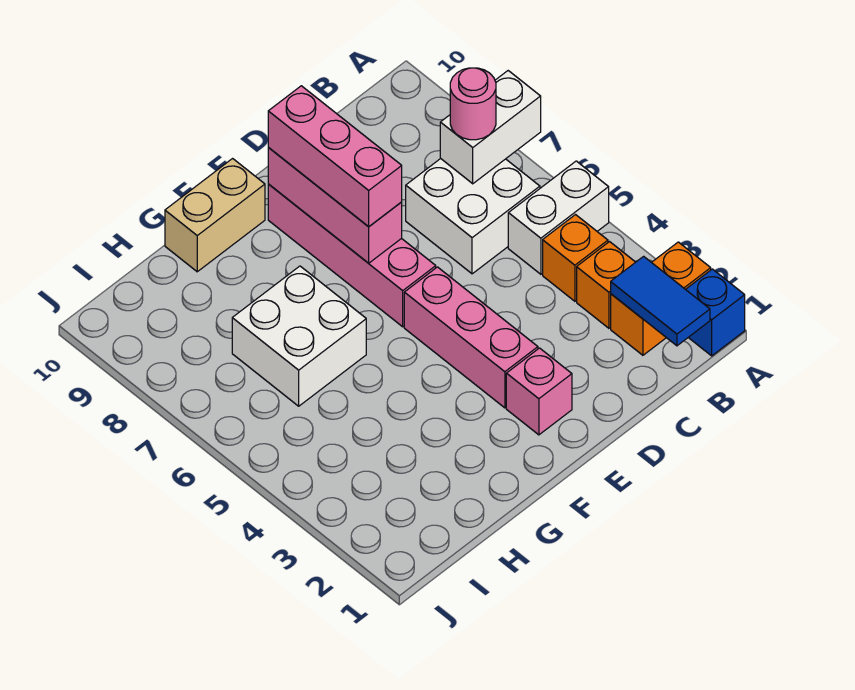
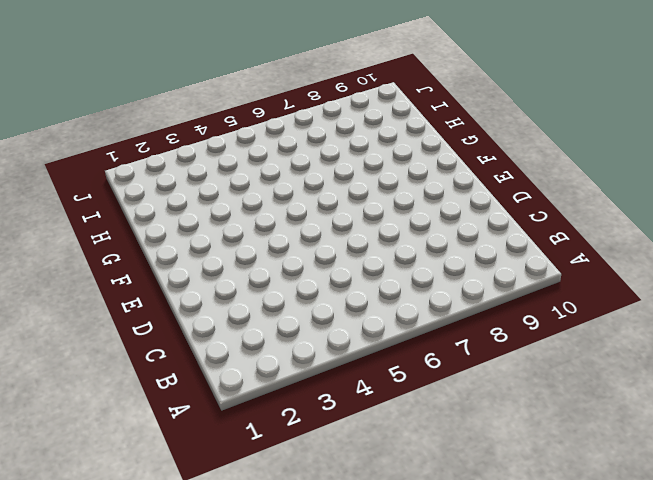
none -> blue 1x1 brick [686,269,745,356]
none -> orange 1x2 brick [611,242,711,355]
none -> white 1x2 brick [508,161,609,274]

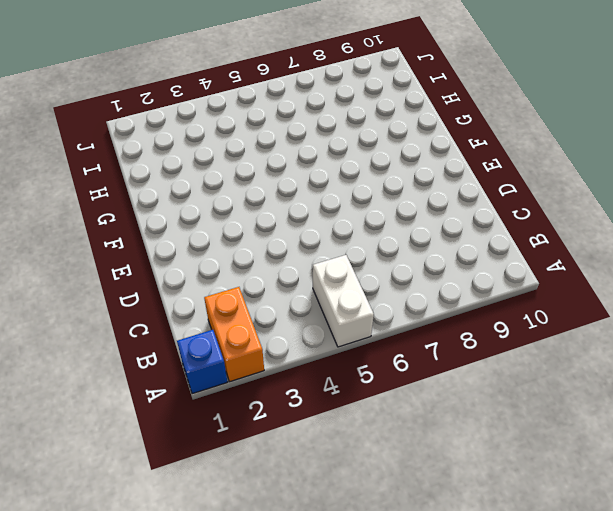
none -> orange 1x1 brick [577,242,635,328]
none -> orange 1x1 brick [543,215,608,301]
none -> white 2x2 brick [406,159,540,274]

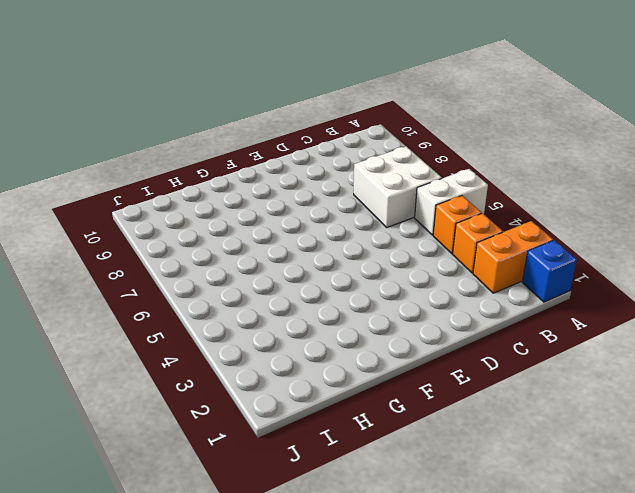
none -> pink 1x1 brick [506,348,572,435]
none -> pink 1x3 brick [404,267,538,408]
none -> pink 1x4 brick [268,184,436,327]

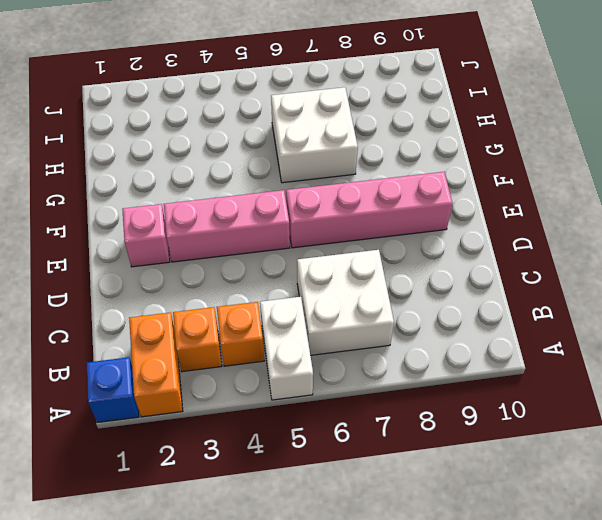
none -> tan 1x2 brick [165,159,265,272]
none -> white 1x2 brick [440,71,541,184]
none -> blue 1x2 tile [611,256,710,346]

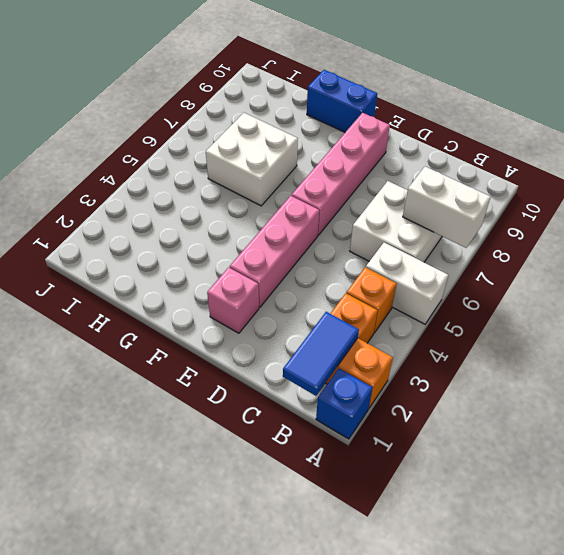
blue 1x2 brick [307,70,377,132] -> tan 1x2 brick [165,159,265,272]
none -> pink 1x3 brick [268,148,402,263]
none -> pink 1x1 round brick [450,68,496,140]
none -> pink 1x3 brick [268,86,402,227]

